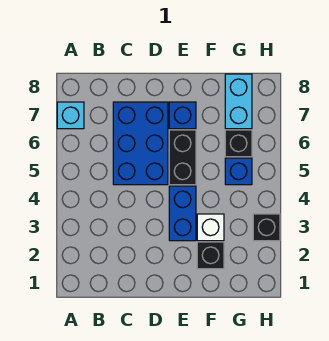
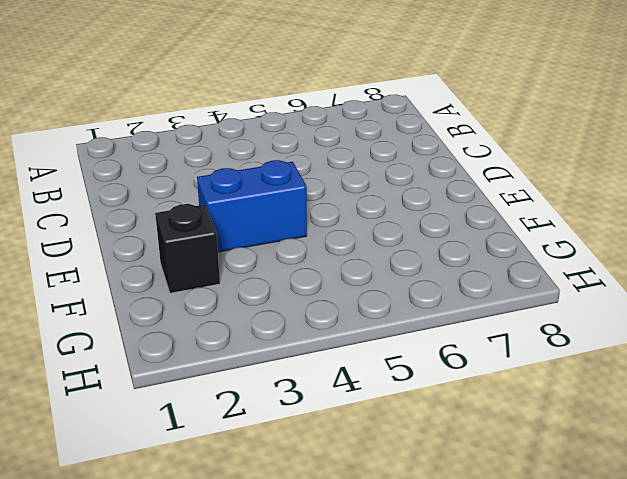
none -> cyan 1x1 brick [57,102,84,129]
none -> blue 2x3 brick [113,102,168,185]

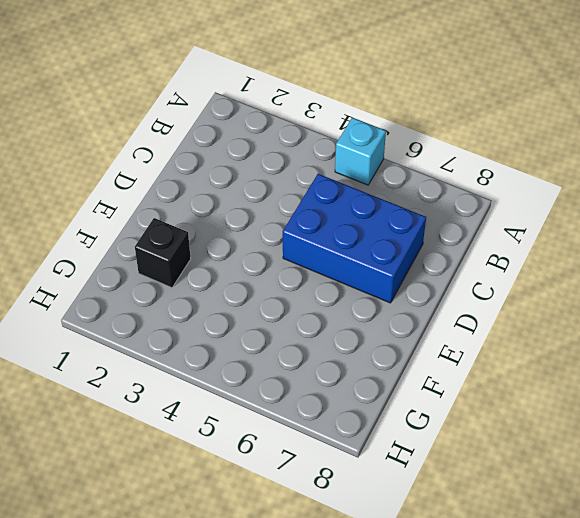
cyan 1x1 brick [335,118,386,185] -> cyan 1x1 brick moved to [57,102,84,129]
none -> blue 1x2 brick [169,186,196,241]
none -> black 1x2 brick [169,130,196,185]

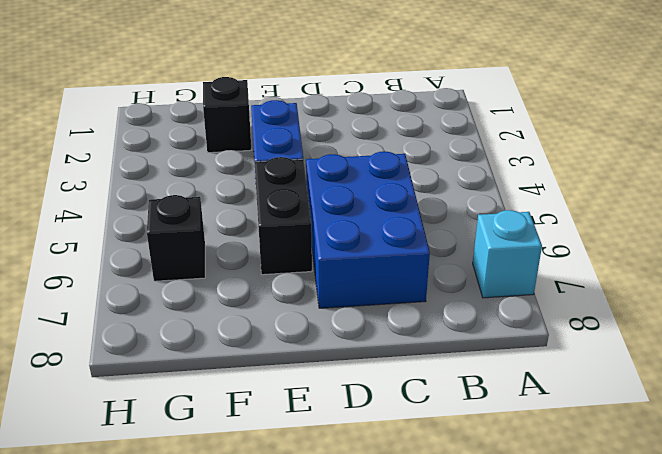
none -> blue 1x1 brick [169,102,196,129]
none -> white 1x1 brick [197,214,224,241]

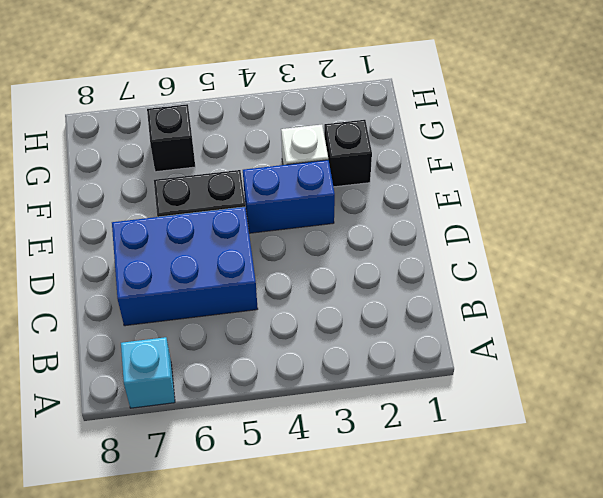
none -> blue 1x1 brick [169,102,196,129]
none -> blue 1x1 brick [225,158,252,185]

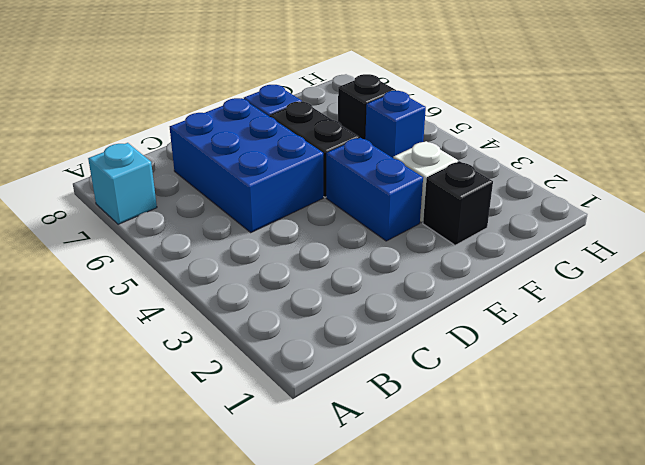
none -> cyan 1x2 brick [225,74,252,129]
none -> black 1x1 brick [253,214,280,241]

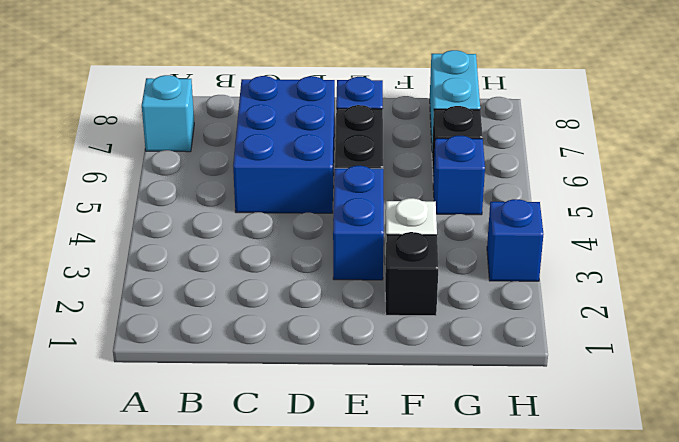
blue 1x1 brick [487,199,544,281] -> black 1x1 brick [253,214,280,241]

